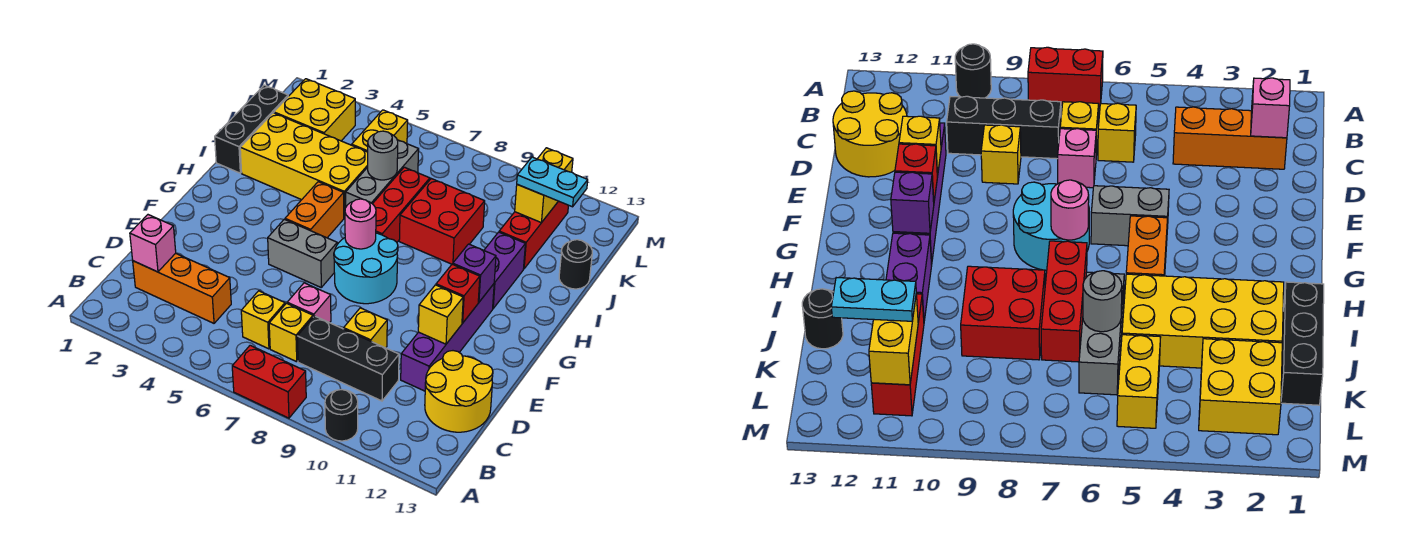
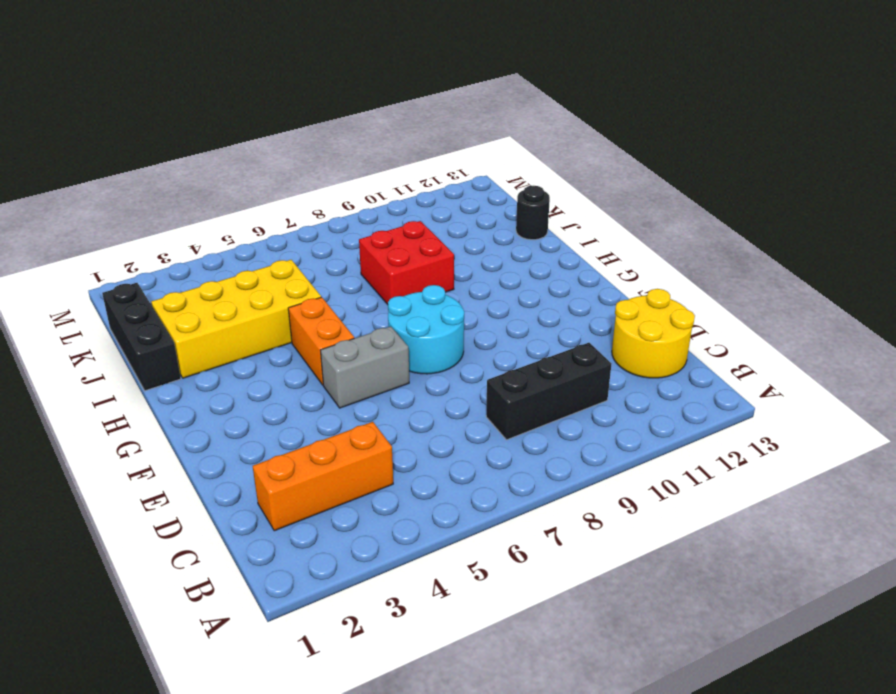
none -> red 1x2 brick [232,345,306,418]
none -> black 1x1 round brick [325,389,358,441]
none -> yellow 1x1 brick [241,291,285,349]
none -> yellow 1x1 brick [269,303,313,362]

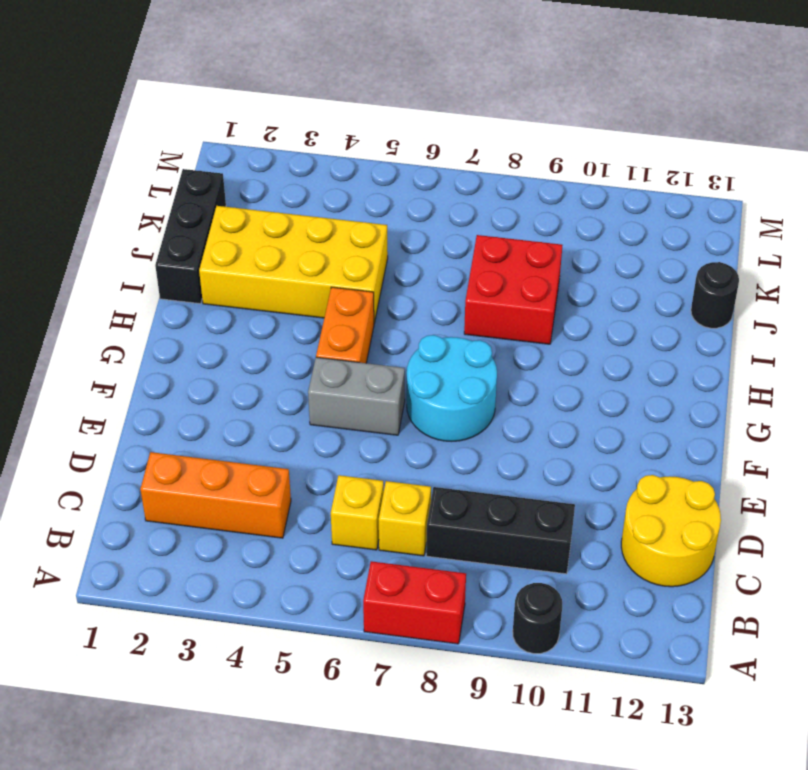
none -> pink 1x1 brick [287,283,331,323]
none -> yellow 1x1 brick [344,308,387,348]
none -> purple 1x4 brick [401,284,494,391]
none -> red 1x3 brick [373,167,430,242]

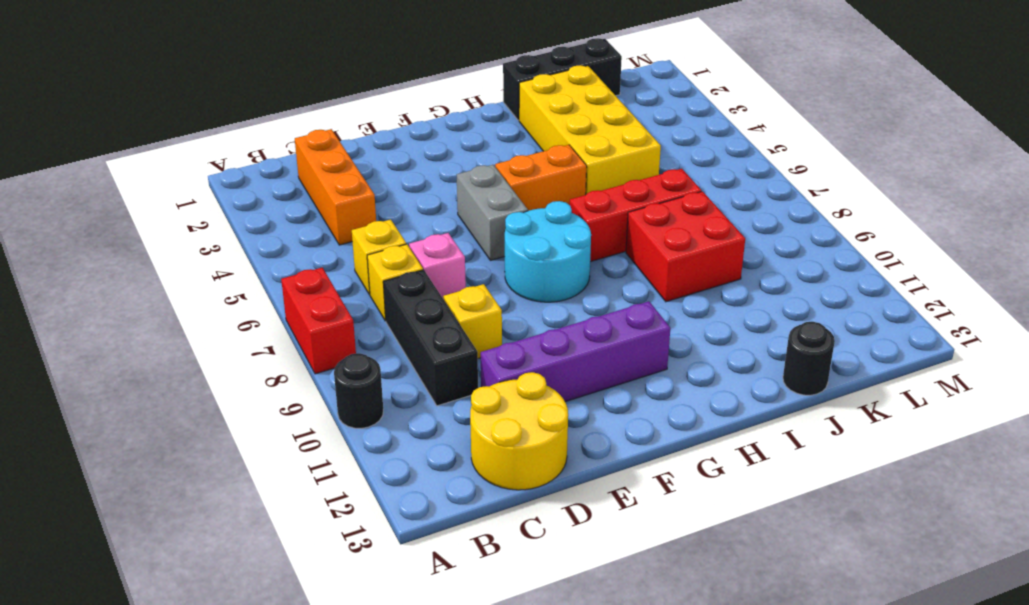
none -> purple 1x2 brick [484,232,525,308]
none -> grey 1x3 brick [346,140,419,206]
none -> red 1x3 brick [499,201,569,269]
none -> yellow 2x2 brick [274,79,355,141]

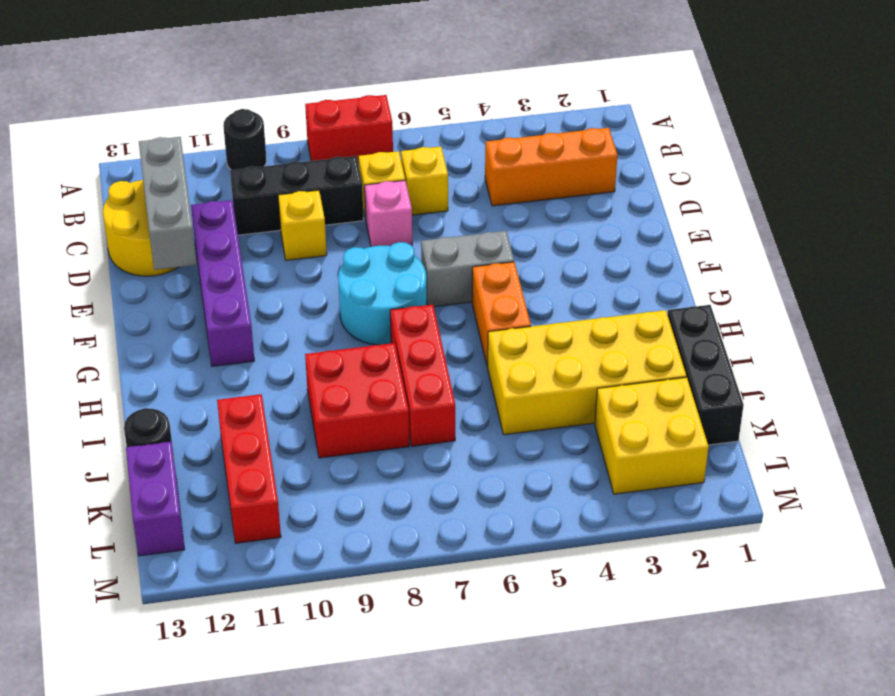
grey 1x3 brick [139,137,197,270] -> grey 1x3 brick moved to [346,140,419,206]
purple 1x2 brick [126,442,185,556] -> purple 1x2 brick moved to [484,232,525,308]
none -> yellow 1x2 brick [352,110,408,152]
none -> pink 1x1 brick [130,215,176,272]
none -> yellow 1x1 brick [418,285,463,344]
none -> red 1x1 brick [436,264,480,323]

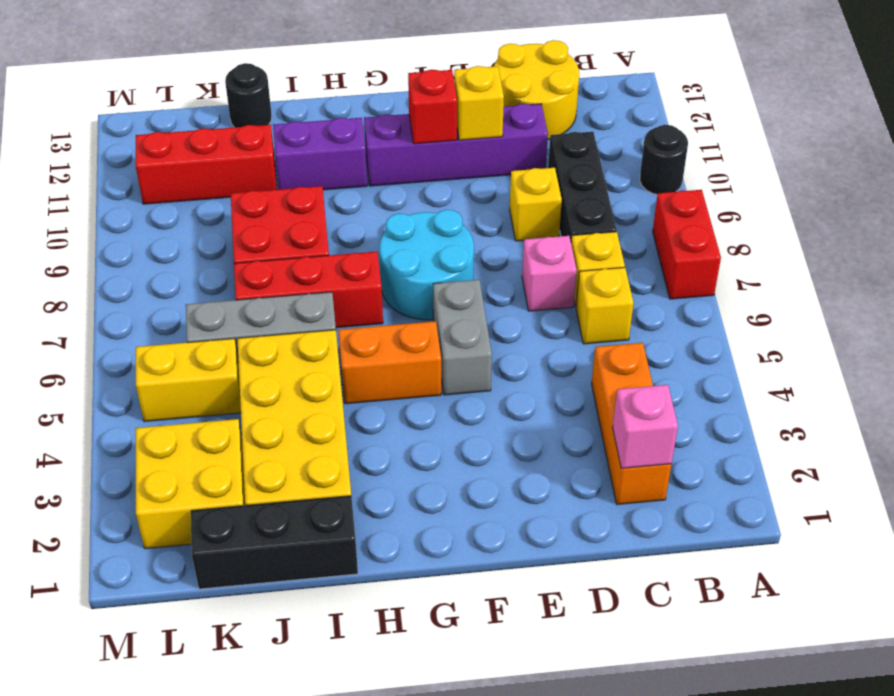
none -> pink 1x1 round brick [345,199,376,249]
none -> purple 1x1 brick [453,244,496,302]
none -> grey 1x1 round brick [368,131,398,180]
none -> yellow 1x2 brick [515,148,573,222]

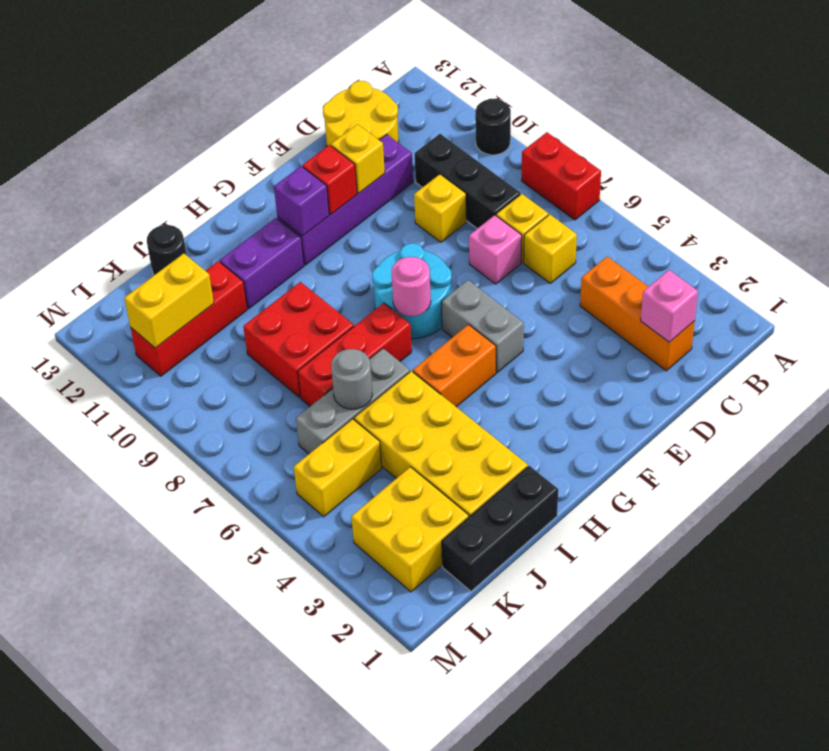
none -> cyan 1x2 plate [517,157,588,207]

